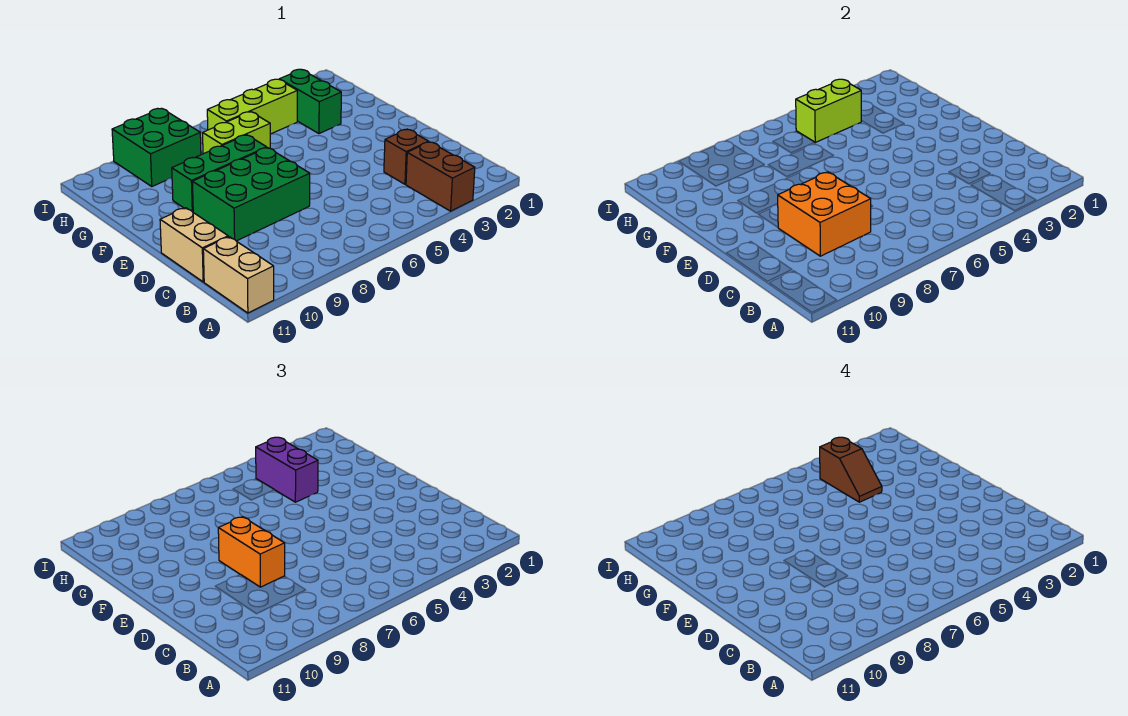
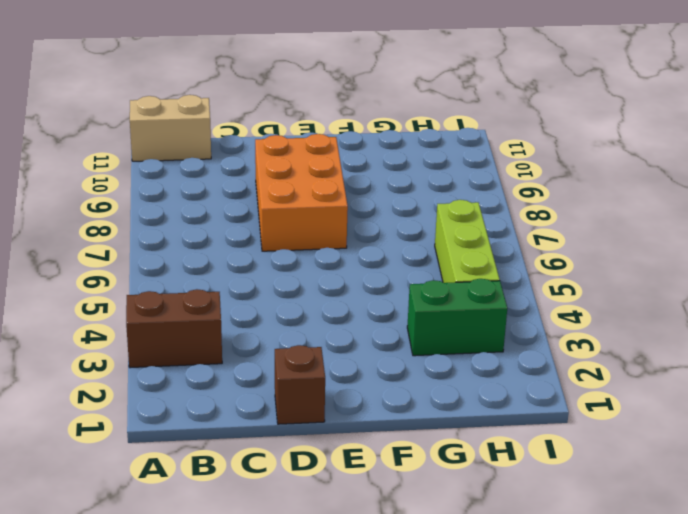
brown 1x1 brick [275,345,325,424] -> brown 1x1 brick moved to [384,129,429,184]
orange 2x3 brick [255,134,348,251] -> green 2x3 brick [192,148,310,241]
none -> tan 1x2 brick [160,208,228,282]
none -> green 1x3 brick [172,135,267,212]
none -> lime 1x2 brick [203,112,270,154]

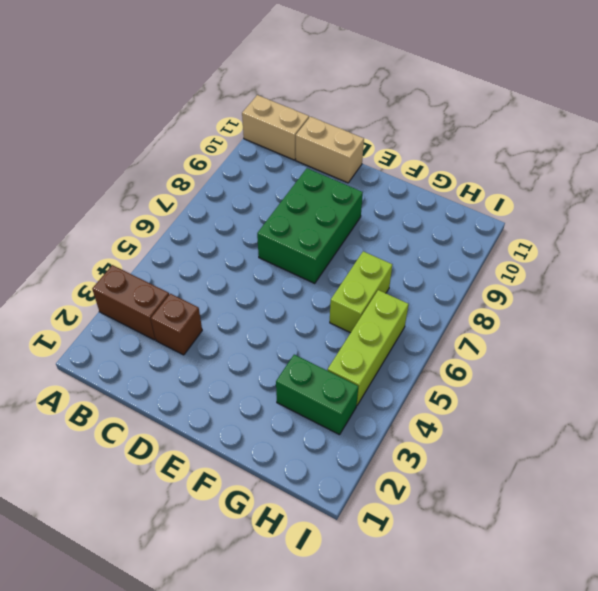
none -> green 1x3 brick [172,135,267,212]
none -> green 2x2 brick [112,108,201,186]
none -> orange 2x2 brick [777,172,871,256]

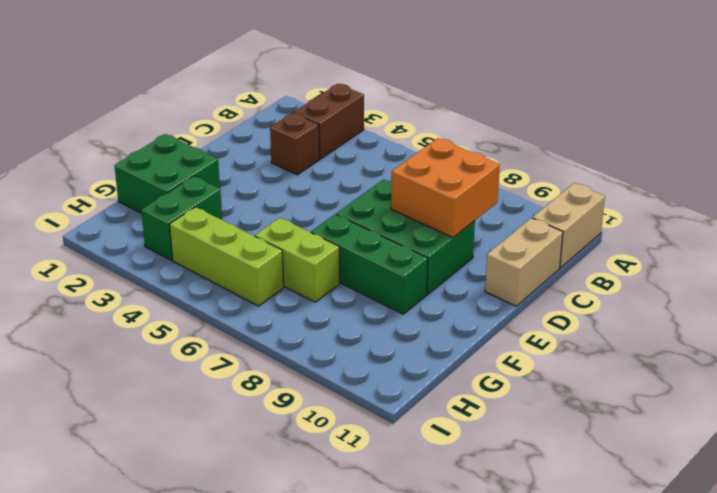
green 2x2 brick [114,134,220,213] -> green 2x2 brick moved to [112,108,201,186]
none -> lime 1x2 brick [796,79,861,142]
none -> orange 1x2 brick [218,517,285,587]
none -> purple 1x2 brick [256,437,318,502]

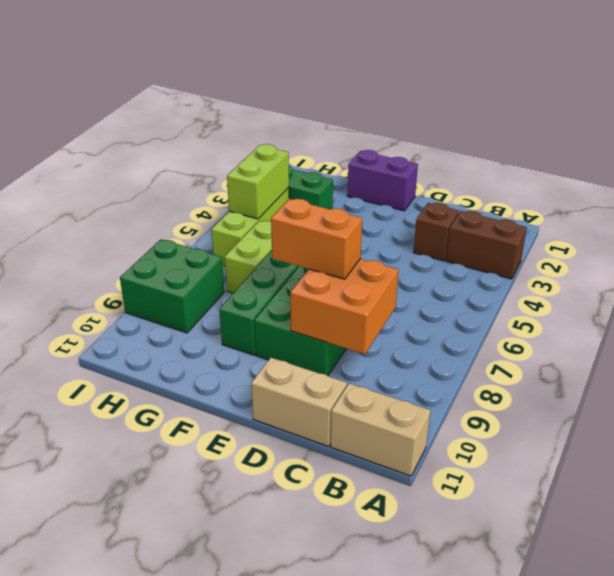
purple 1x2 brick [347,150,418,211] -> purple 1x2 brick moved to [256,437,318,502]
none -> brown 1x2 slope [820,437,882,502]

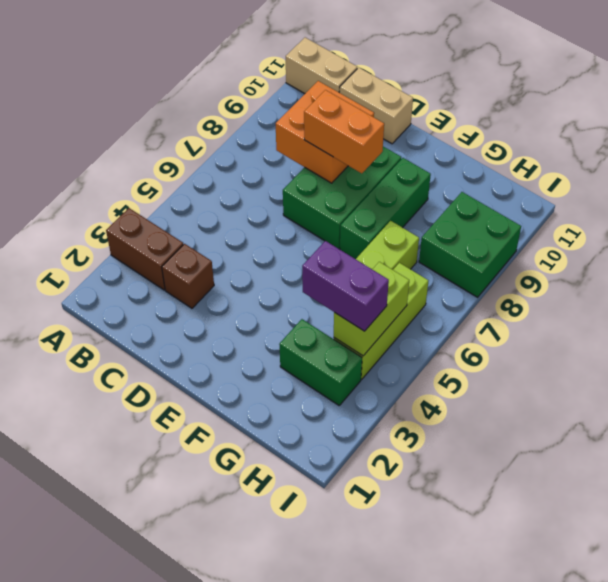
none -> brown 1x2 slope [820,437,882,502]

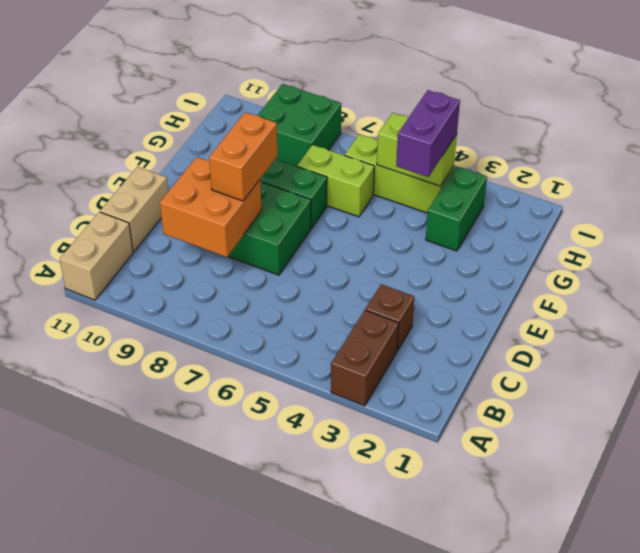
none -> brown 1x2 slope [820,437,882,502]

